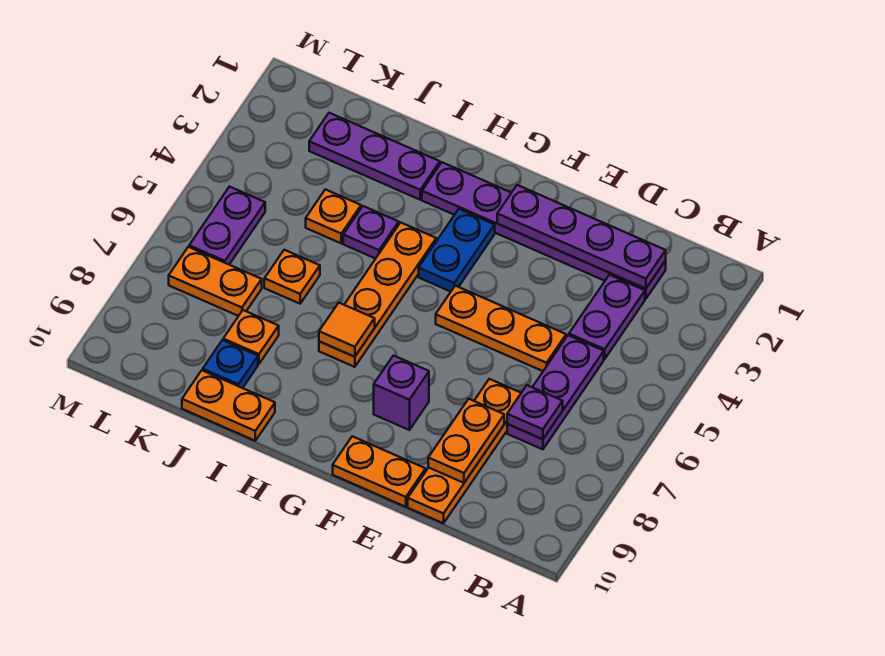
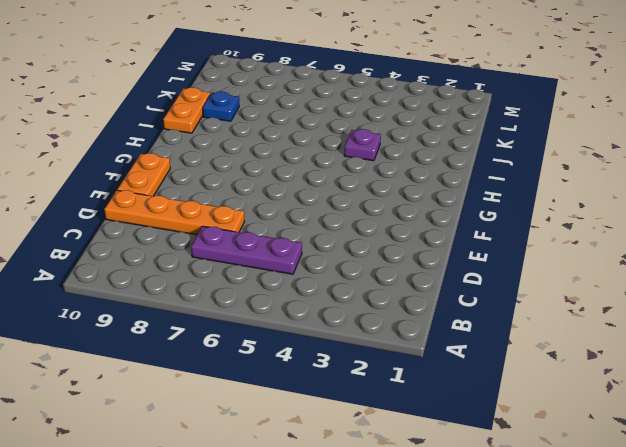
none -> purple 1x6 plate [422,162,666,299]
none -> purple 1x2 plate [569,275,645,359]
none -> orange 1x3 plate [436,286,566,371]

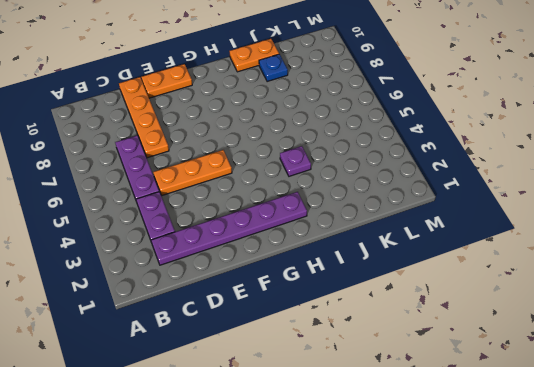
none -> purple 1x1 brick [374,356,429,430]
none -> blue 1x2 plate [419,209,495,292]
none -> orange 1x4 plate [319,222,436,367]

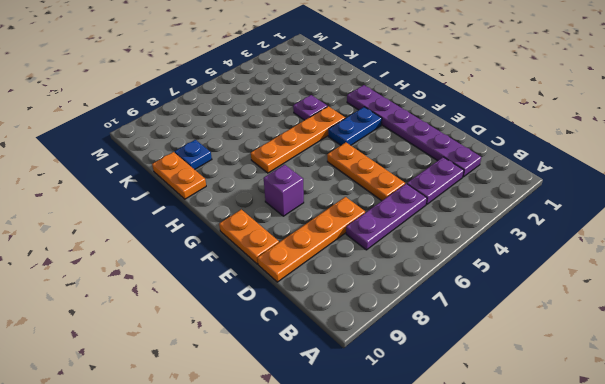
none -> purple 1x3 plate [309,113,440,200]
none -> orange 1x1 plate [306,189,361,243]
none -> orange 1x1 plate [264,250,320,304]

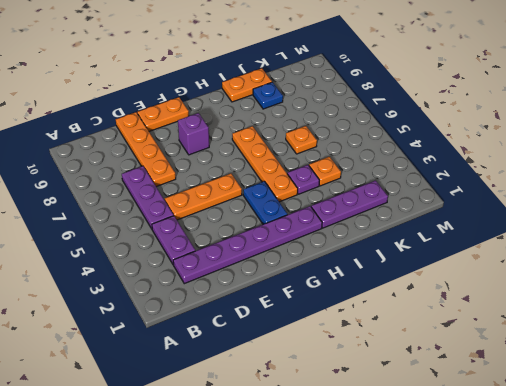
none -> orange 1x1 plate [223,310,279,364]
none -> orange 1x2 plate [169,247,262,316]
none -> purple 1x2 plate [189,187,265,264]

